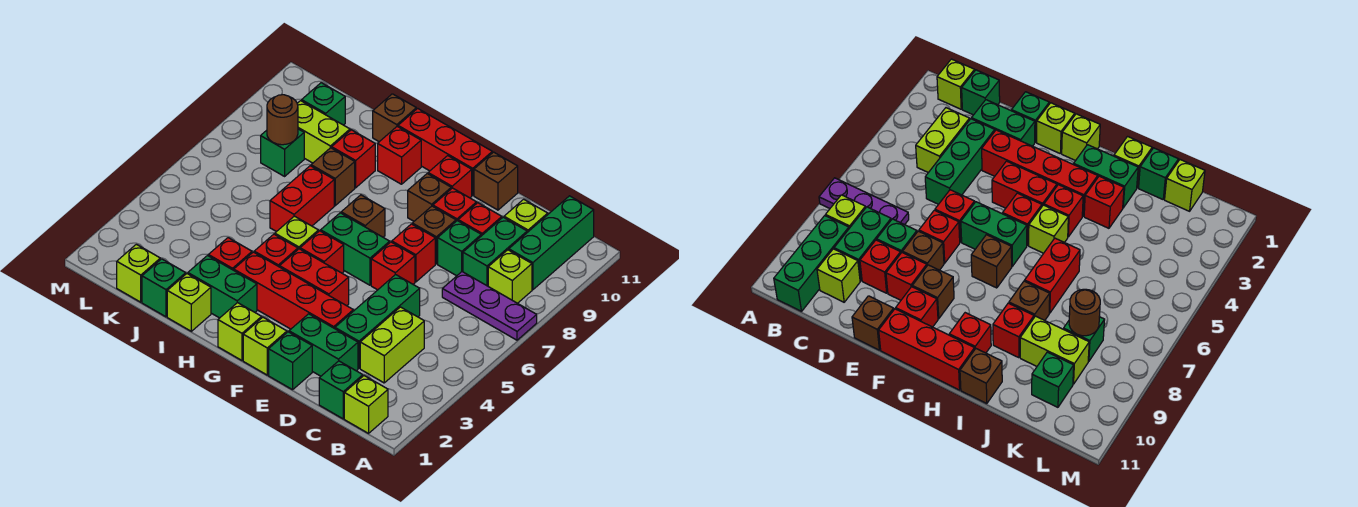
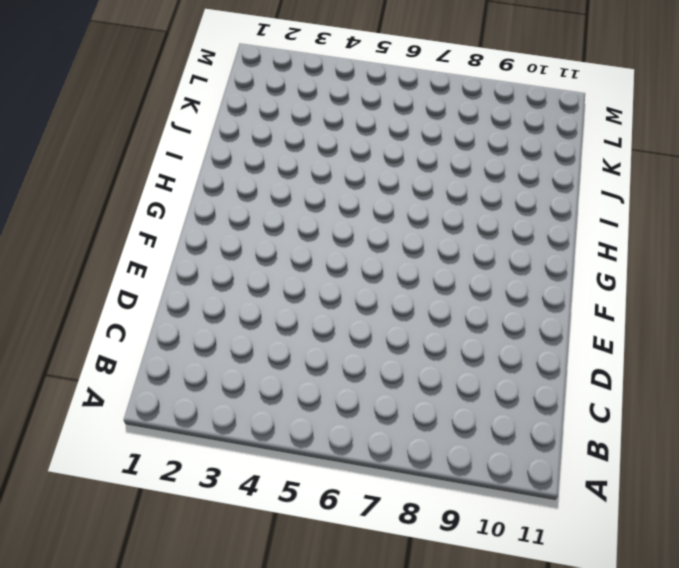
none -> purple 1x3 plate [442,272,537,340]
none -> lime 1x1 brick [344,376,388,433]
none -> lime 1x1 brick [488,250,532,303]
none -> green 1x3 brick [509,196,594,290]

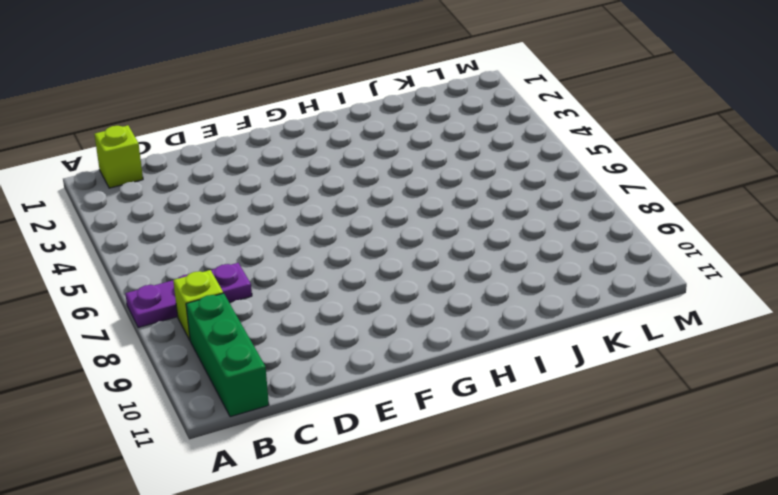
none -> green 1x1 brick [319,361,363,419]
none -> lime 1x2 brick [360,307,424,383]
none -> green 1x2 brick [463,217,527,286]
none -> lime 1x1 brick [504,199,548,232]

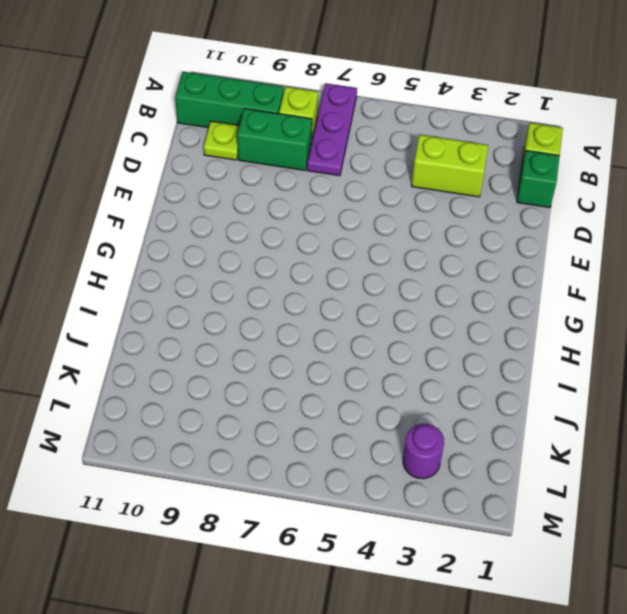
lime 1x1 plate [204,121,240,160] -> lime 1x1 brick [504,199,548,232]
purple 1x1 round brick [403,424,444,479] -> none
none -> green 1x2 brick [289,314,358,376]
none -> green 1x3 brick [335,274,420,368]
none -> green 1x1 brick [438,221,481,276]
none -> red 1x1 brick [458,203,502,236]

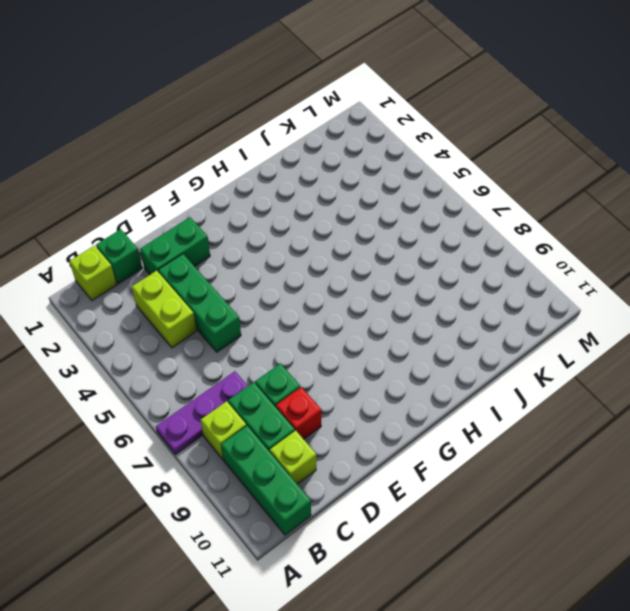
none -> green 1x1 brick [269,332,312,390]
none -> red 1x4 brick [234,252,353,329]
none -> red 1x1 brick [371,242,415,290]
none -> red 1x1 brick [392,224,435,282]

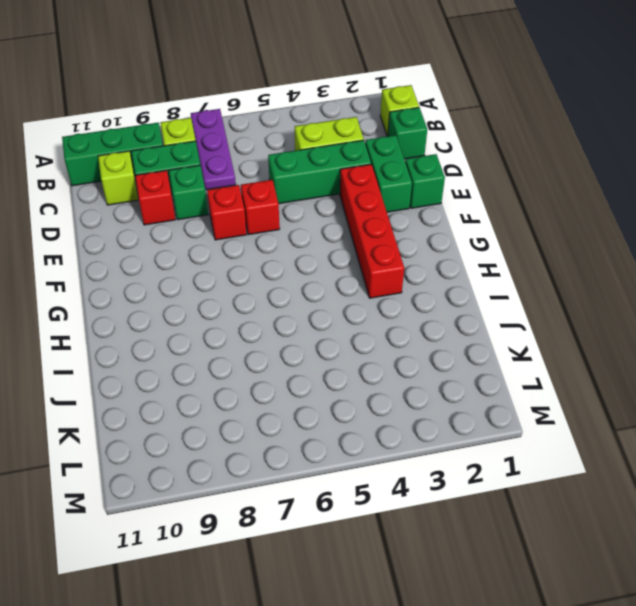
none -> brown 1x1 brick [412,206,456,264]
none -> red 1x1 brick [433,188,477,221]
none -> brown 1x1 brick [474,152,518,210]
none -> lime 1x1 brick [243,317,287,375]

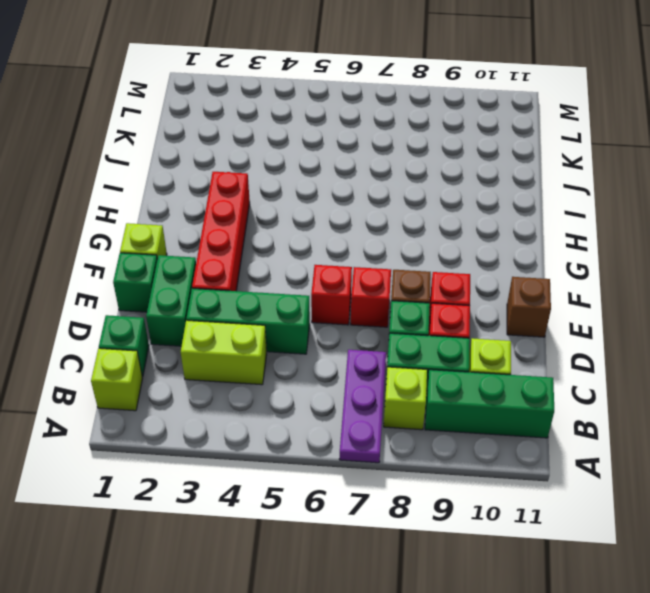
none -> red 1x2 brick [280,249,349,306]
none -> green 1x2 brick [321,213,390,285]
none -> brown 1x1 brick [408,174,451,221]
none -> red 1x1 brick [428,156,472,198]

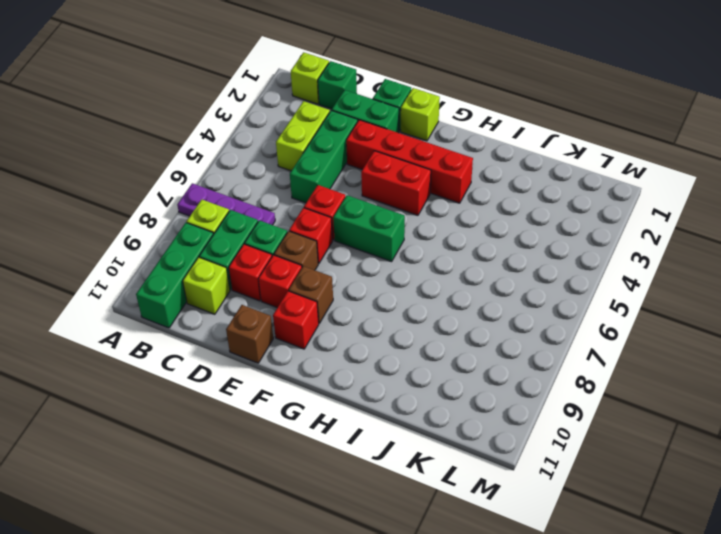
none -> red 1x3 brick [398,108,492,195]
none -> lime 1x1 brick [218,303,262,360]
none -> red 1x1 brick [300,231,344,273]
none -> brown 1x1 brick [341,195,385,237]

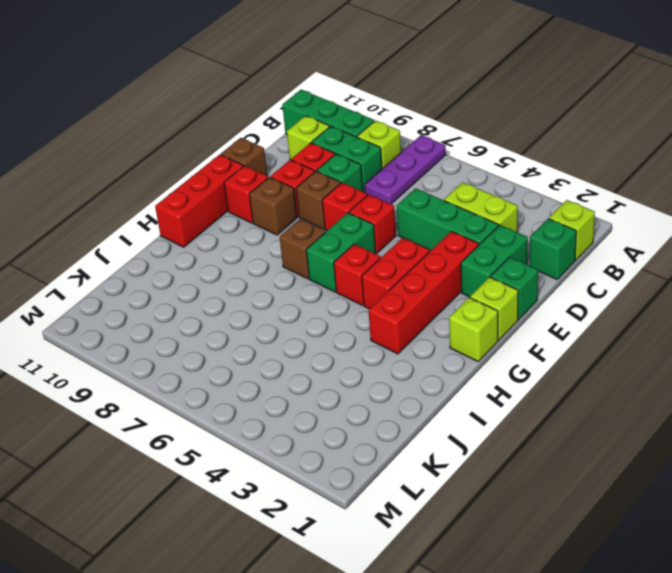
none -> green 1x2 brick [188,256,257,318]
none -> red 1x1 brick [254,234,298,267]
none -> lime 1x1 brick [275,216,318,249]
none -> red 1x1 brick [378,127,421,184]

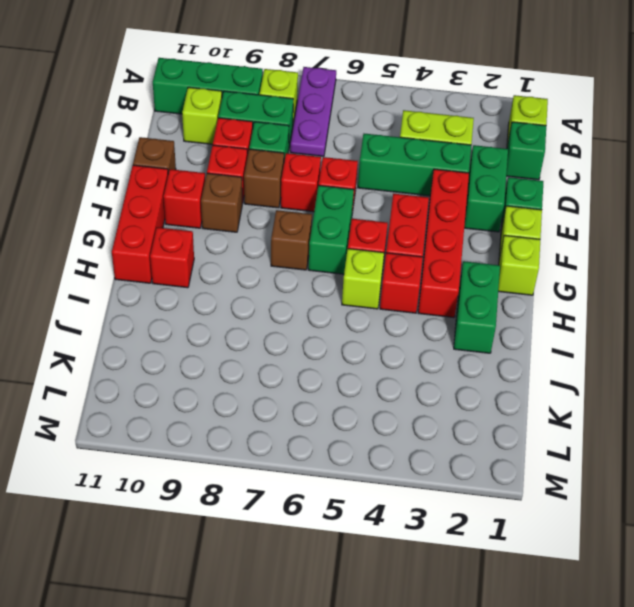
none -> lime 1x1 brick [167,274,211,331]
none -> red 1x1 brick [208,238,252,270]
none -> red 1x2 brick [270,166,334,232]
none -> brown 1x1 brick [311,148,355,206]

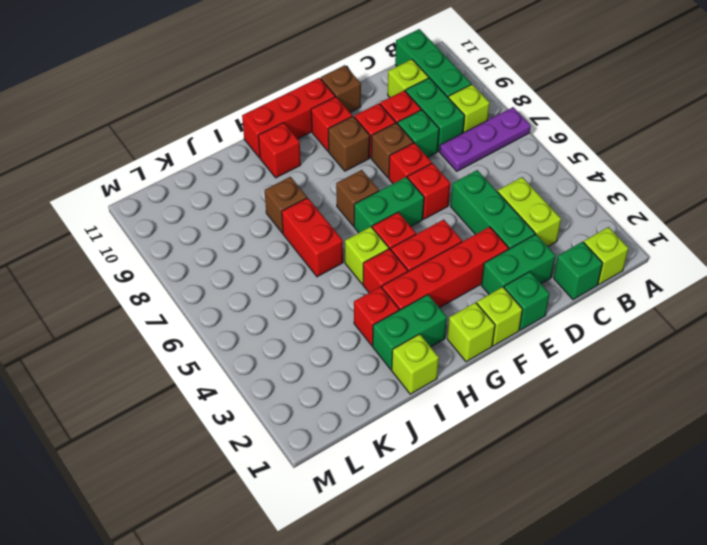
none -> red 1x1 brick [332,130,375,188]
none -> brown 1x1 brick [373,94,416,142]
none -> green 1x1 brick [142,259,186,317]
none -> lime 1x2 brick [297,101,350,163]

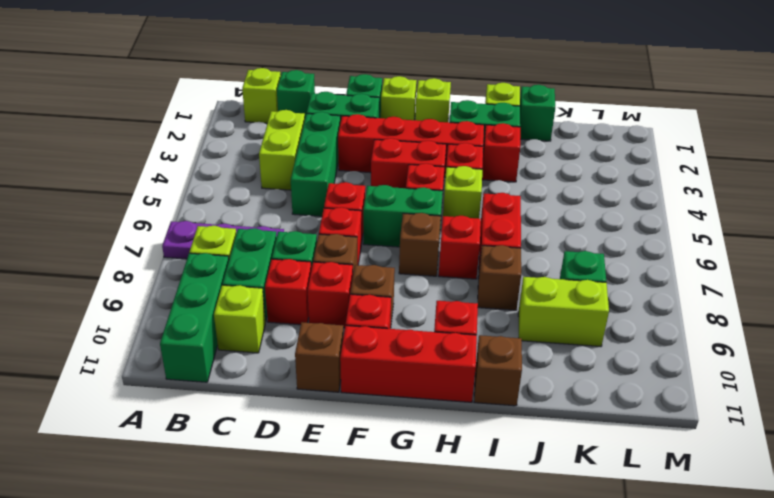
red 1x1 brick [439,216,481,279] -> red 1x1 brick moved to [332,130,375,188]
none -> lime 1x1 brick [117,244,160,302]
none -> green 1x1 brick [302,83,345,125]
none -> brown 1x1 round brick [267,95,298,145]

